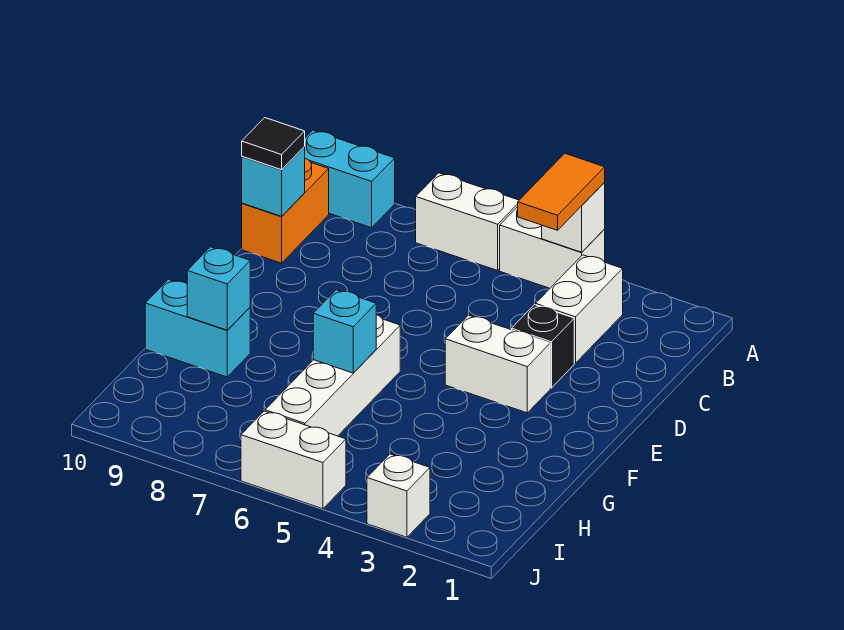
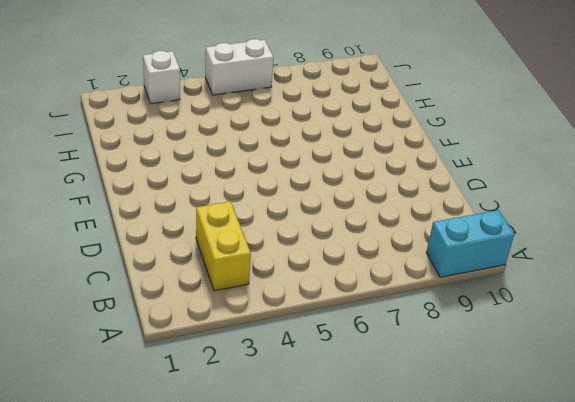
yellow 1x2 brick [196,202,251,291] -> white 1x2 brick [536,255,623,363]
none -> white 1x2 brick [500,207,605,288]
none -> white 1x2 brick [416,173,519,271]
none -> orange 1x2 brick [242,158,329,263]

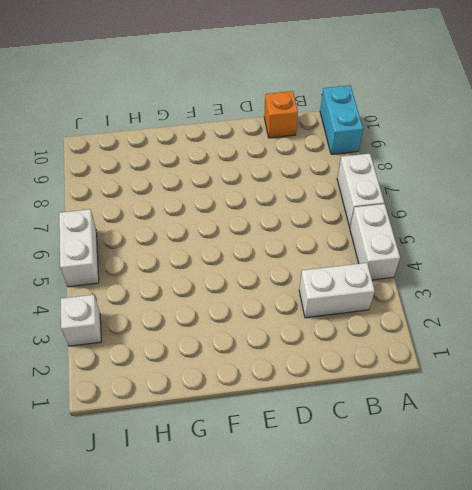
orange 1x1 brick [264,91,298,138] -> orange 1x2 brick [242,158,329,263]
none -> black 1x1 brick [512,305,574,388]
none -> white 1x2 brick [445,315,550,413]
none -> white 1x4 brick [265,315,400,436]

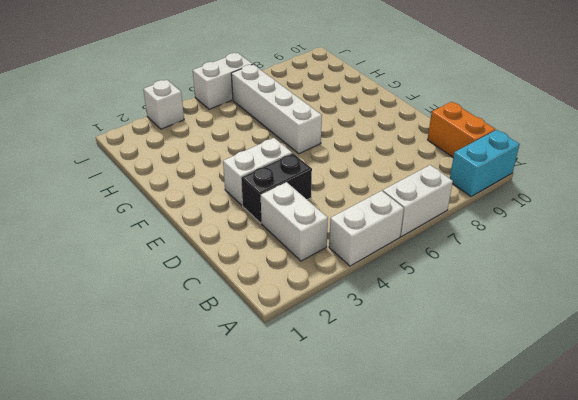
black 1x2 brick [241,153,312,223] -> black 1x1 brick [512,305,574,388]
none -> cyan 1x2 brick [145,279,250,377]
none -> white 1x1 brick [542,183,605,252]
none -> cyan 1x1 brick [242,147,305,216]

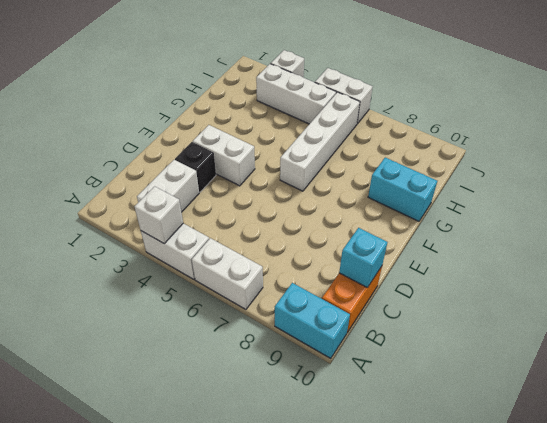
white 1x3 brick [256,64,336,124] -> none
none -> cyan 1x1 brick [313,290,376,373]
none -> cyan 1x1 brick [187,247,250,330]
none -> orange 1x2 tile [518,153,605,230]

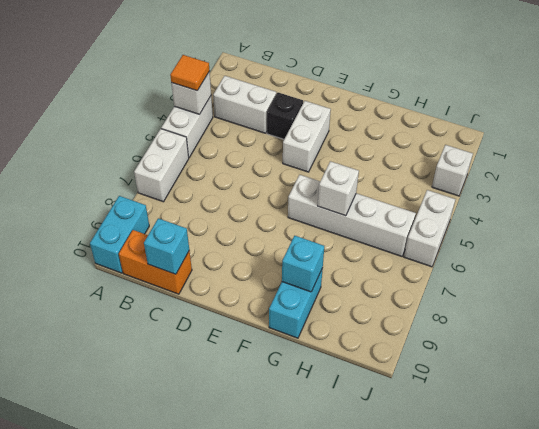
orange 1x1 tile [170,55,209,91] -> orange 1x2 tile [518,153,605,230]
white 1x1 brick [318,161,359,216] -> cyan 1x1 brick [313,290,376,373]
none -> black 1x1 tile [242,118,305,170]

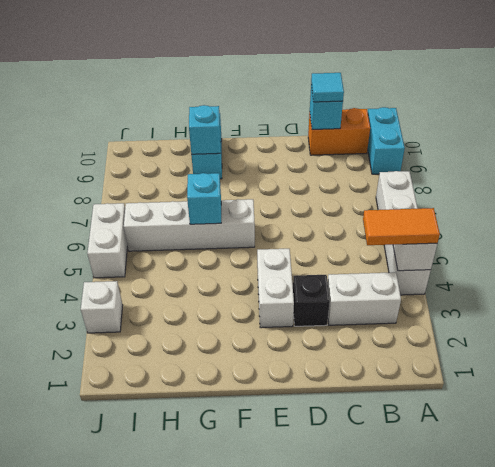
cyan 1x1 tile [311,73,344,102] -> black 1x1 tile [242,118,305,170]

